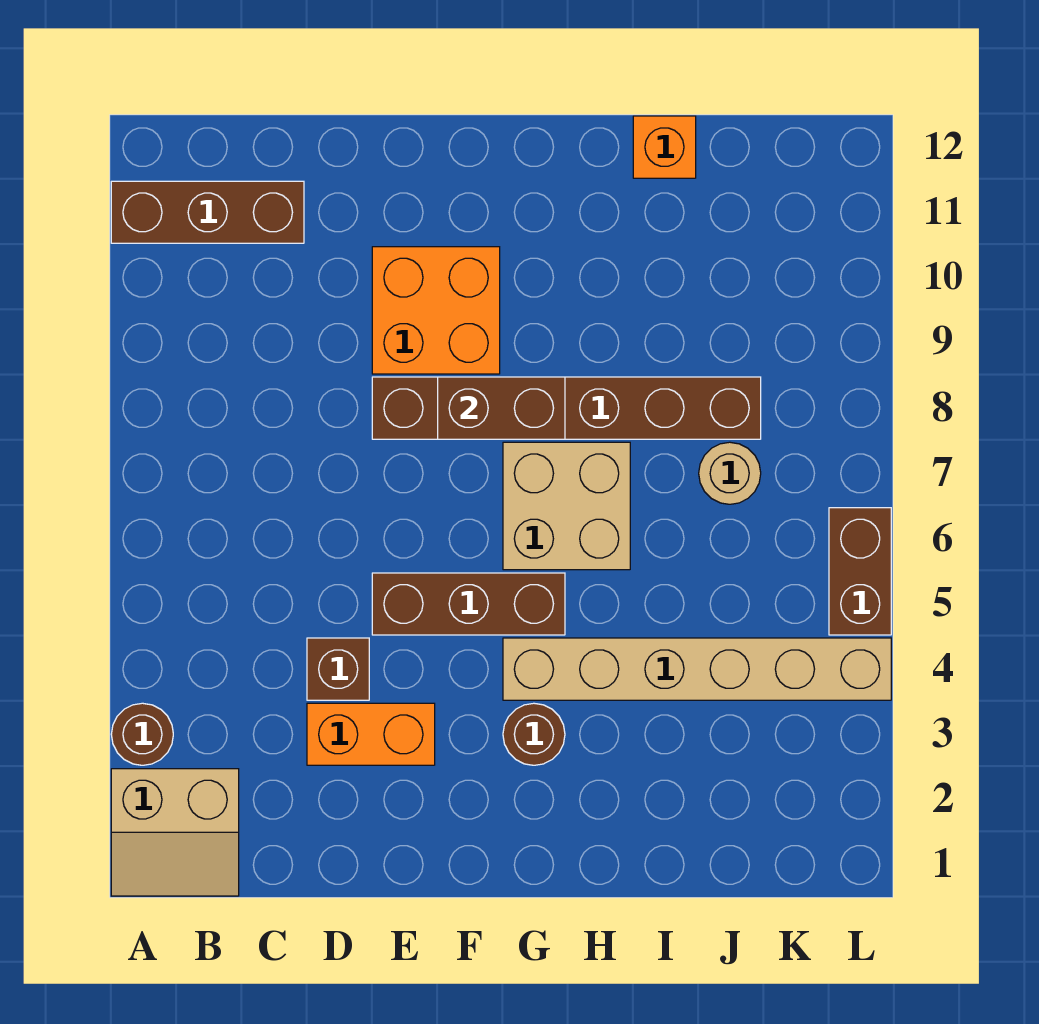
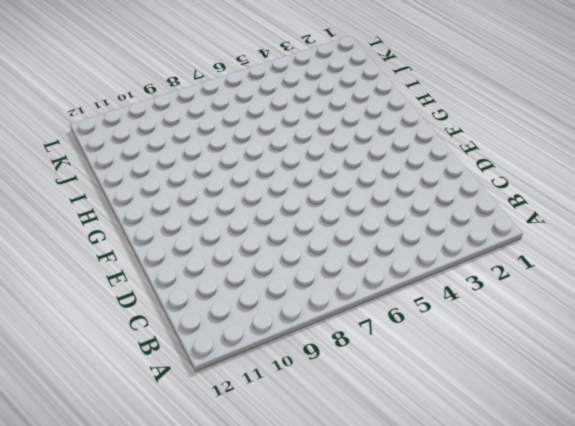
none -> tan 2x2 slope [111,769,239,896]
none -> brown 1x1 round brick [111,703,173,765]
none -> brown 1x3 brick [111,181,304,243]

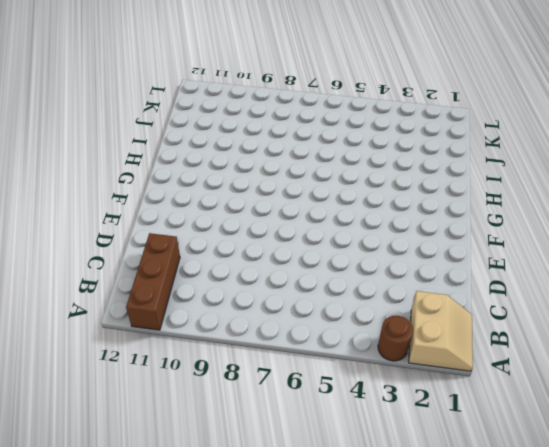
none -> orange 1x2 brick [307,703,435,765]
none -> brown 1x1 brick [307,638,369,700]
none -> brown 1x3 brick [372,573,565,635]

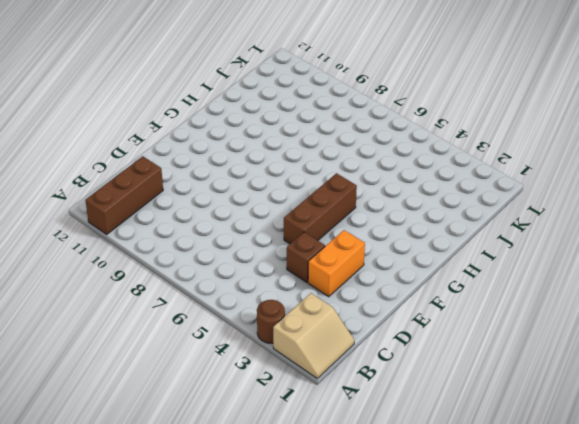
none -> brown 1x6 brick [372,377,761,439]
none -> orange 2x2 brick [372,247,500,374]
none -> brown 1x1 round brick [503,703,565,765]

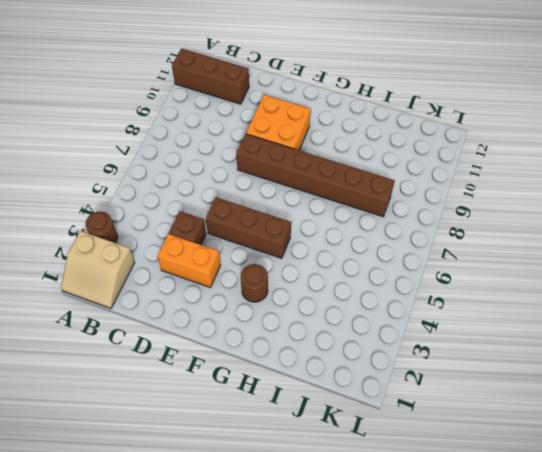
none -> tan 1x6 brick [503,638,891,700]
none -> tan 2x2 brick [503,442,630,570]
none -> orange 1x1 brick [633,116,696,178]

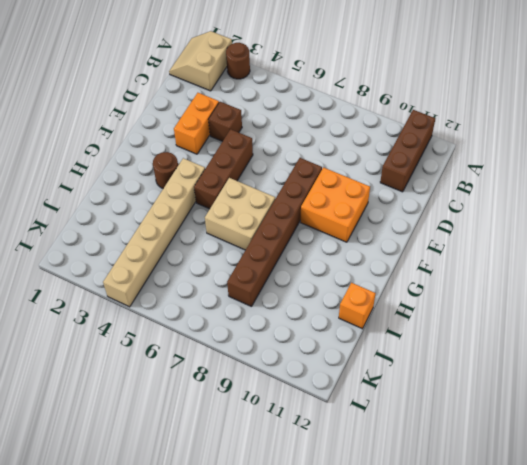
none -> tan 1x1 round brick [699,442,761,504]
none -> brown 1x2 brick [829,508,891,635]
none -> brown 1x2 brick [438,377,565,439]

